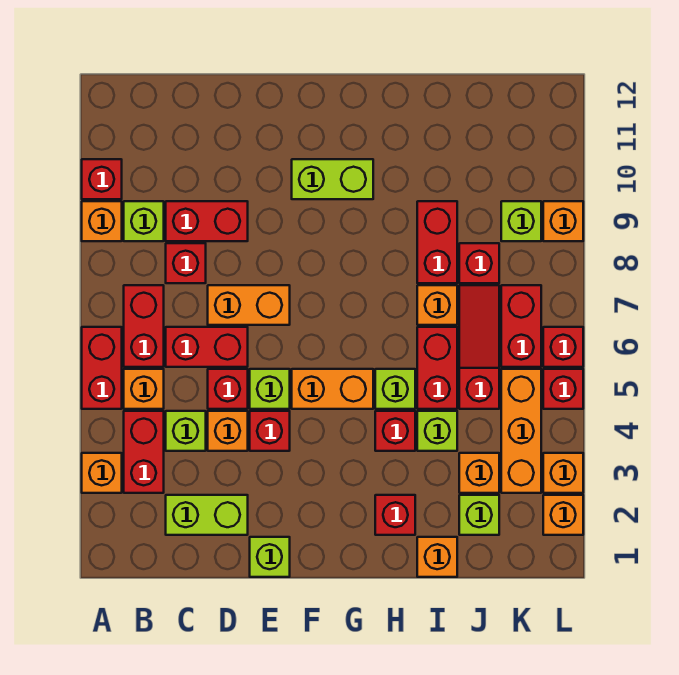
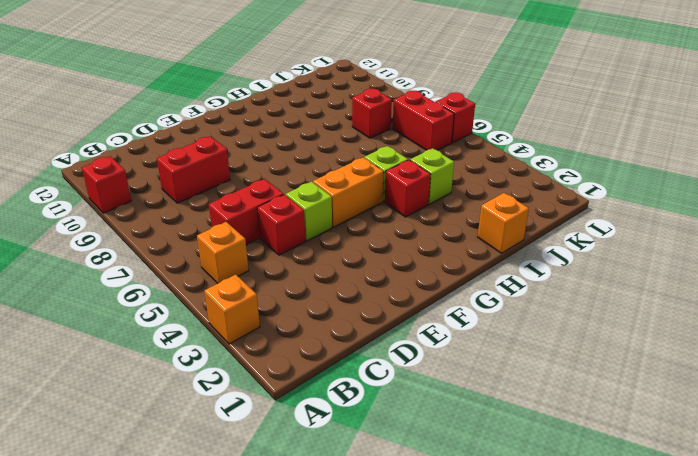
none -> red 1x2 brick [82,327,122,409]
none -> orange 1x1 brick [82,201,122,241]
none -> red 1x2 brick [124,411,164,493]
none -> red 1x2 brick [124,285,164,367]

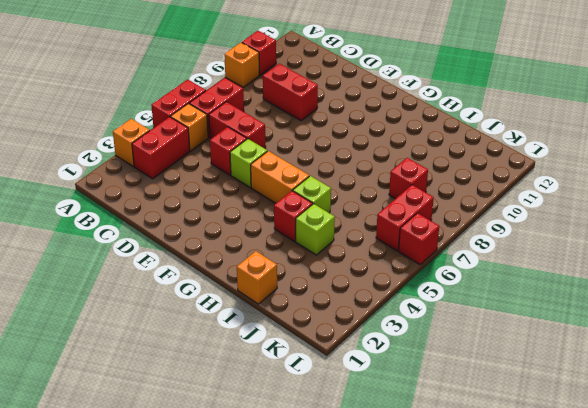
none -> lime 1x1 brick [124,201,164,241]
none -> lime 1x2 brick [166,495,248,535]
none -> lime 1x1 brick [166,411,206,451]
none -> red 1x1 brick [166,243,206,283]

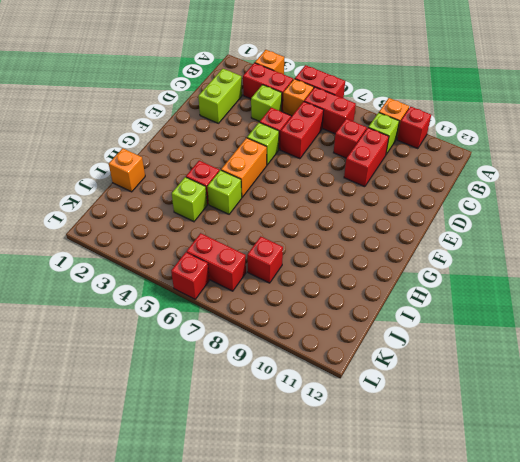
none -> orange 1x1 brick [208,411,248,451]
none -> orange 1x2 brick [208,285,290,325]
none -> lime 1x1 brick [250,537,290,577]
none -> red 1x1 brick [250,411,290,451]

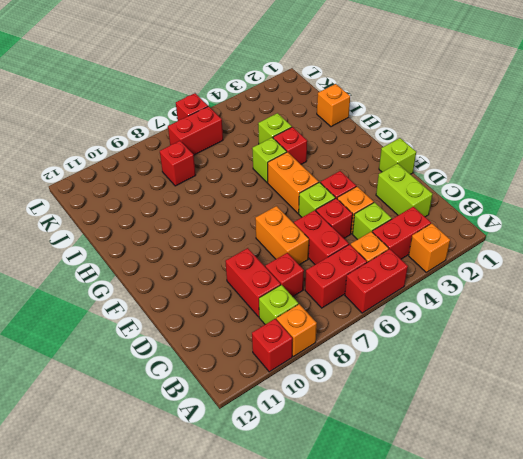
none -> lime 1x2 brick [292,159,373,199]
none -> red 1x1 brick [375,495,415,535]
none -> red 1x2 brick [417,327,457,409]
none -> orange 1x1 brick [417,285,457,325]

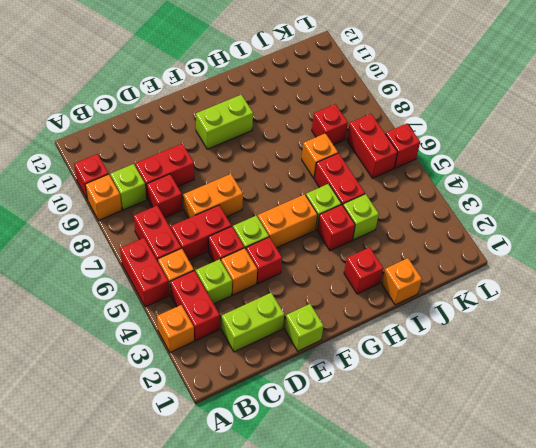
none -> red 1x2 brick [417,201,457,283]
none -> lime 1x1 brick [459,495,499,535]
none -> orange 1x1 brick [459,453,499,493]
none -> red 1x3 slope [459,285,499,409]

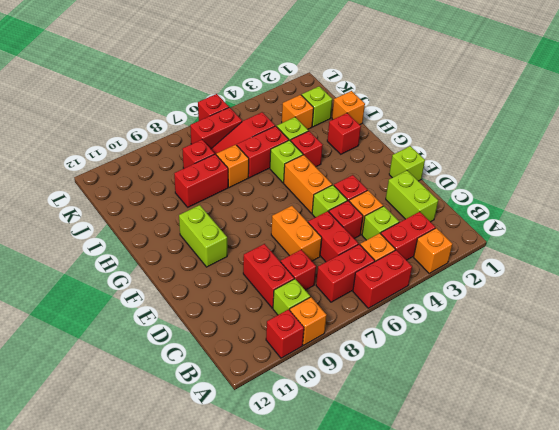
none -> orange 1x3 brick [501,369,541,493]
none -> lime 1x1 brick [501,201,541,241]
none -> orange 1x1 brick [543,495,583,535]
none -> orange 1x1 brick [543,453,583,493]

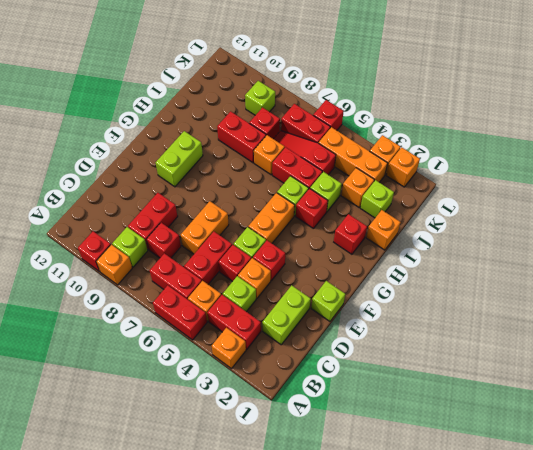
none -> red 1x1 brick [543,369,583,409]
none -> orange 1x1 brick [543,201,583,241]

